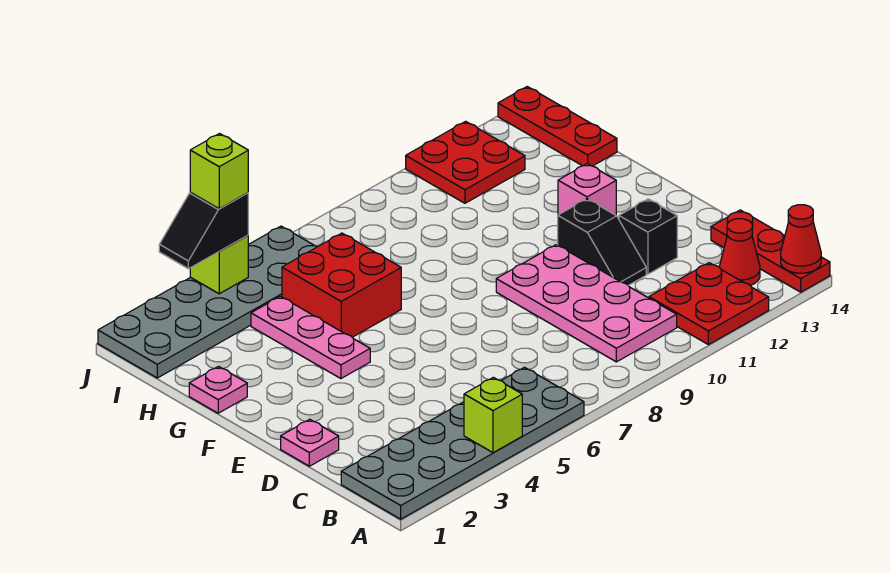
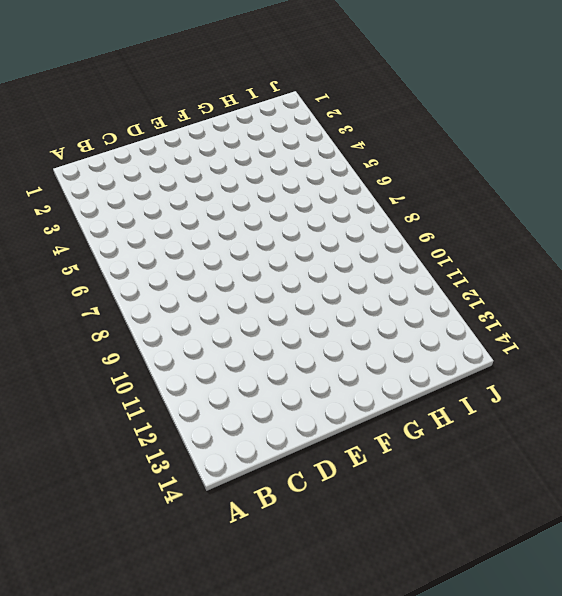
none -> grey 2x6 plate [341,367,584,519]
none -> red 2x2 plate [649,263,769,345]
none -> red 1x3 plate [711,210,830,292]

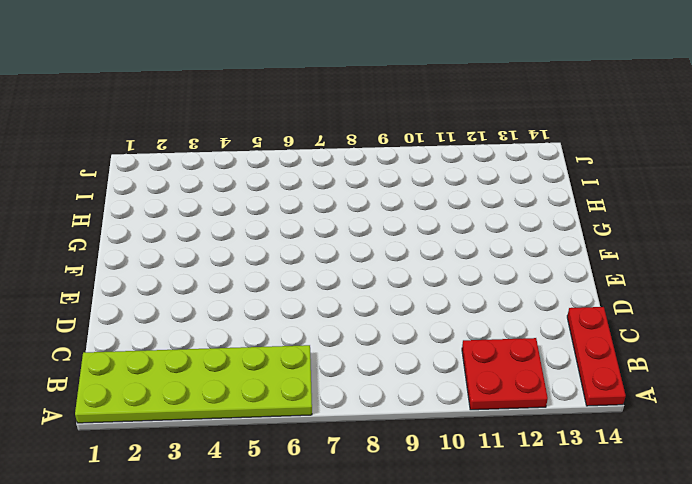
lime 2x6 plate [75,345,312,423] -> grey 2x6 plate [341,367,584,519]
none -> pink 2x4 plate [496,245,677,362]
none -> red 1x1 cone [719,219,760,285]
none -> pink 1x1 plate [281,419,339,466]

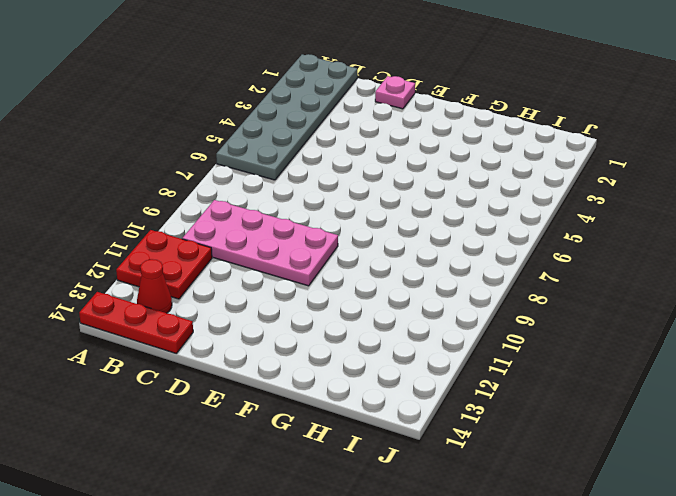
none -> black 1x2 slope [558,199,646,285]
none -> black 1x1 brick [619,199,677,274]
none -> pink 1x3 plate [251,296,370,379]

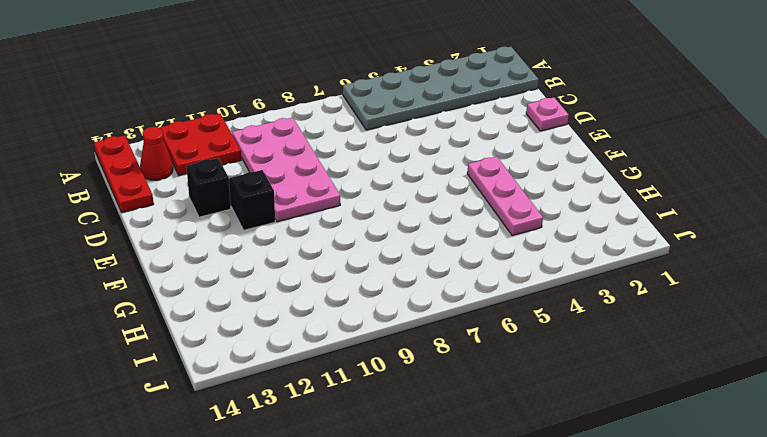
none -> pink 1x1 brick [558,164,616,215]
none -> pink 1x1 plate [189,367,247,413]
none -> red 2x2 brick [282,233,401,337]

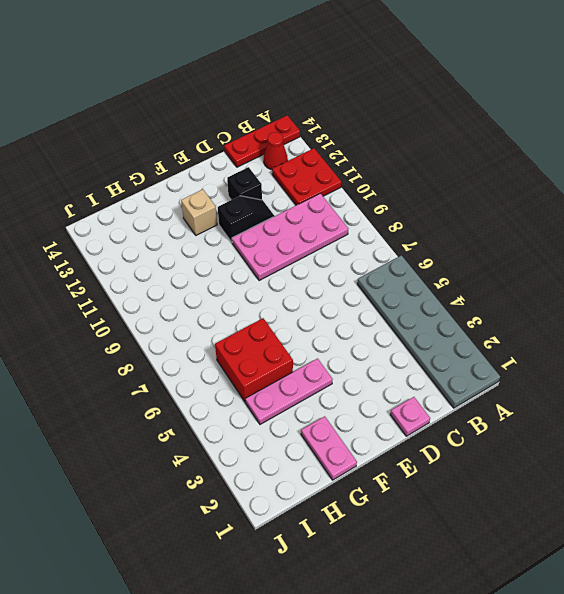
tan 1x1 brick [181,189,217,235] -> pink 1x1 brick [558,164,616,215]
pink 1x2 plate [301,416,357,480] -> pink 1x1 plate [189,367,247,413]
none -> red 1x3 plate [498,87,617,166]
none -> grey 2x6 plate [98,226,317,378]
none -> red 2x2 plate [406,121,525,203]

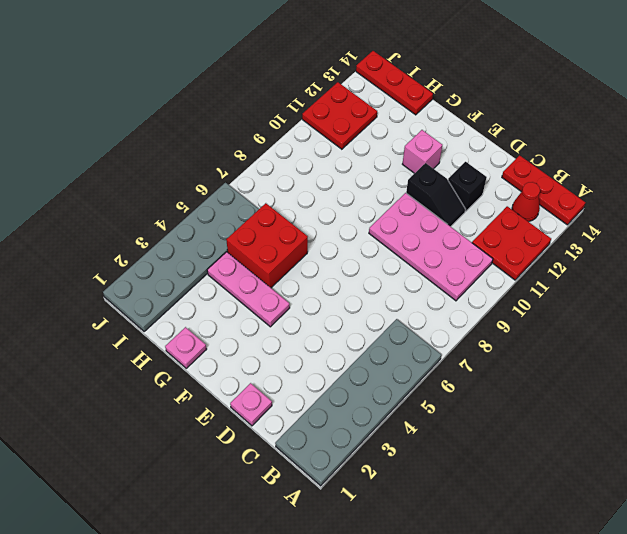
none -> lime 1x1 brick [464,377,522,453]
none -> red 1x1 cone [781,205,821,273]
none -> lime 1x1 brick [190,236,248,294]

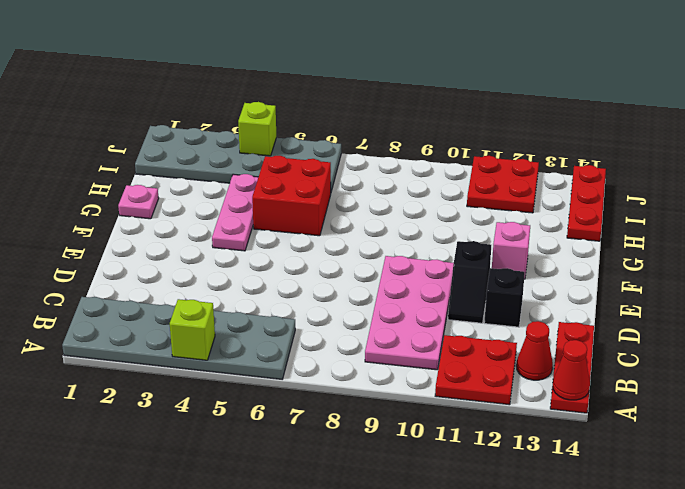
none -> pink 1x1 plate [281,419,339,466]
none -> black 1x2 slope [159,192,248,269]
none -> lime 1x1 brick [190,134,248,209]

